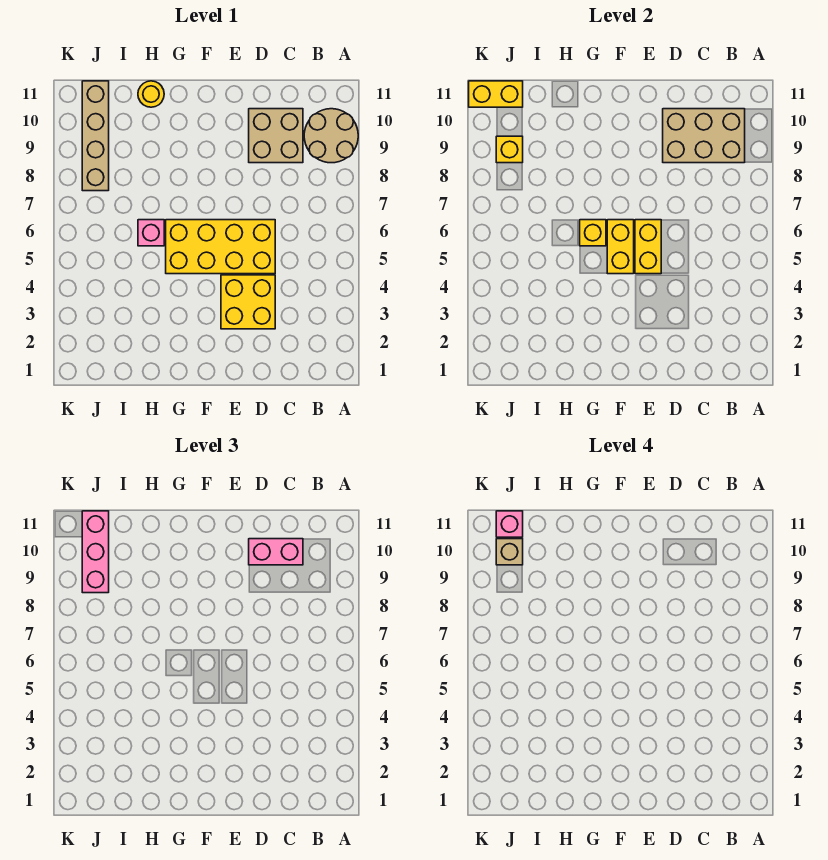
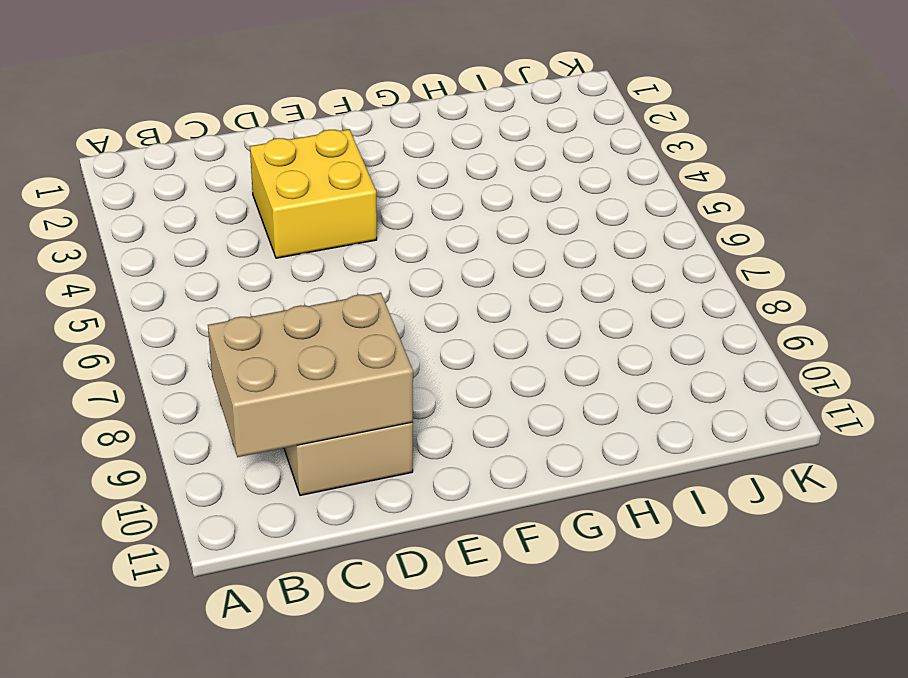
none -> tan 2x2 round brick [304,109,358,163]
none -> yellow 2x4 brick [166,220,275,274]
none -> pink 1x1 brick [138,220,164,246]

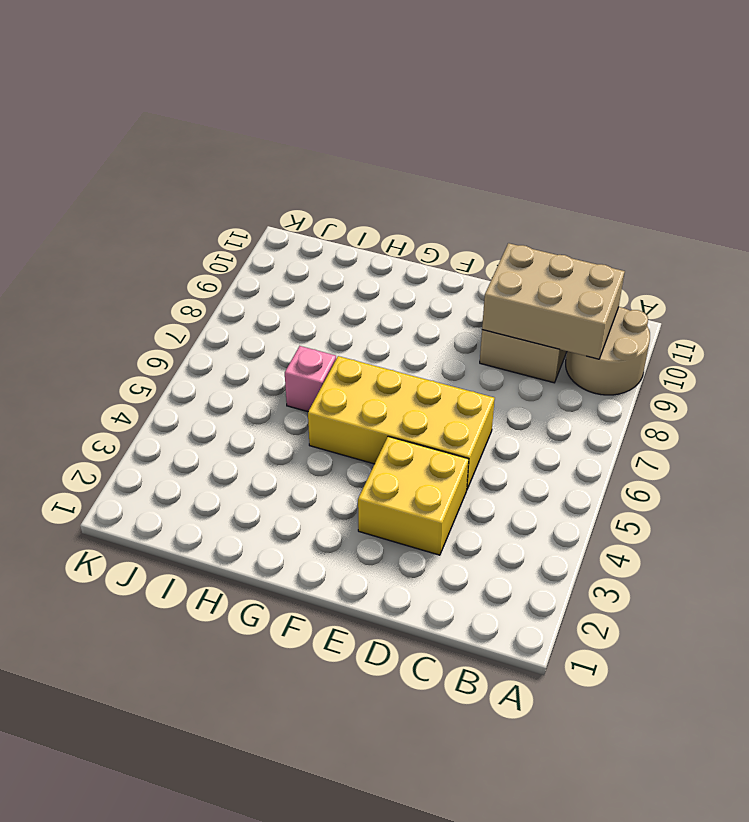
none -> yellow 1x1 round brick [138,81,164,107]
none -> tan 1x4 brick [82,81,109,191]
none -> yellow 1x2 brick [635,220,661,274]

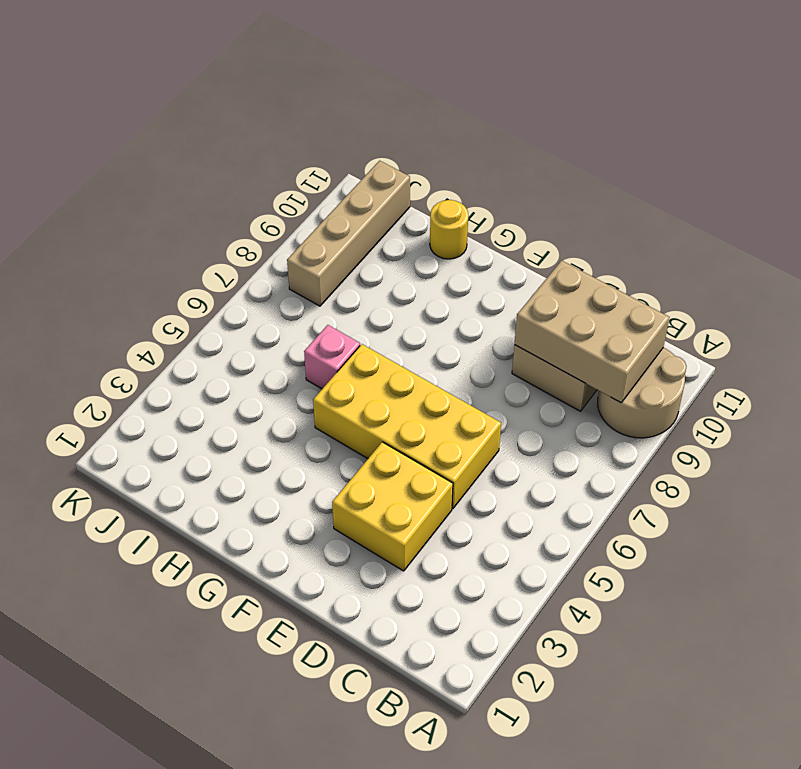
none -> yellow 1x2 brick [635,220,661,274]
none -> yellow 1x2 brick [607,220,634,274]
none -> yellow 1x1 brick [580,220,606,246]

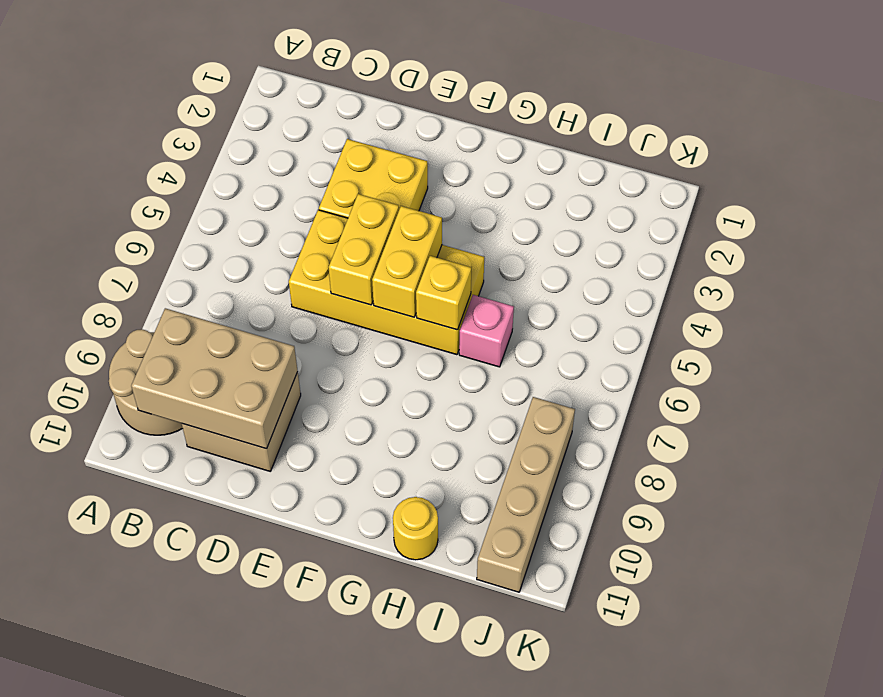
none -> yellow 1x1 brick [496,136,523,163]
none -> yellow 1x2 brick [469,81,523,107]
none -> pink 1x2 brick [249,539,303,565]

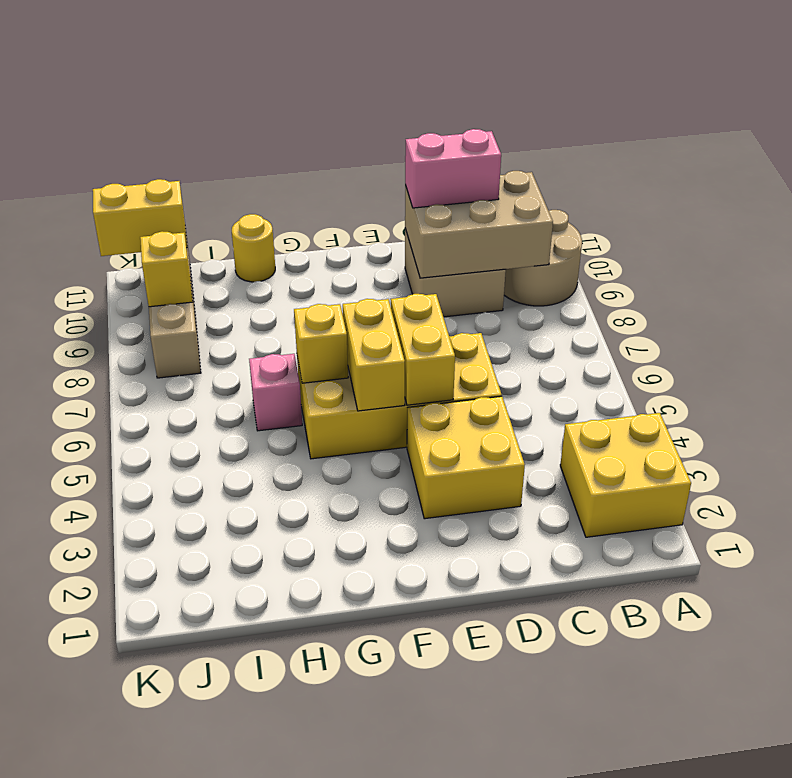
yellow 2x2 brick [560,413,691,537] -> none
none -> pink 1x3 brick [82,511,109,593]
none -> tan 1x1 brick [496,539,523,565]
none -> pink 1x1 brick [496,511,523,537]

